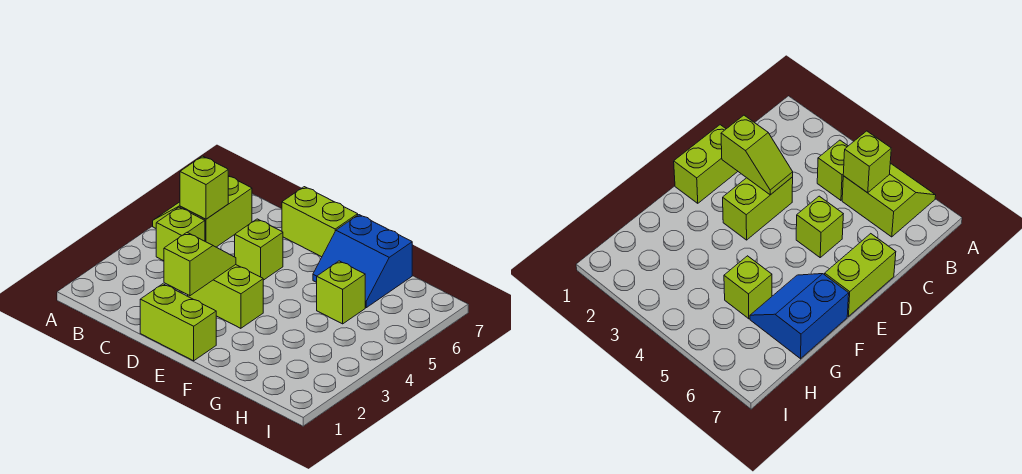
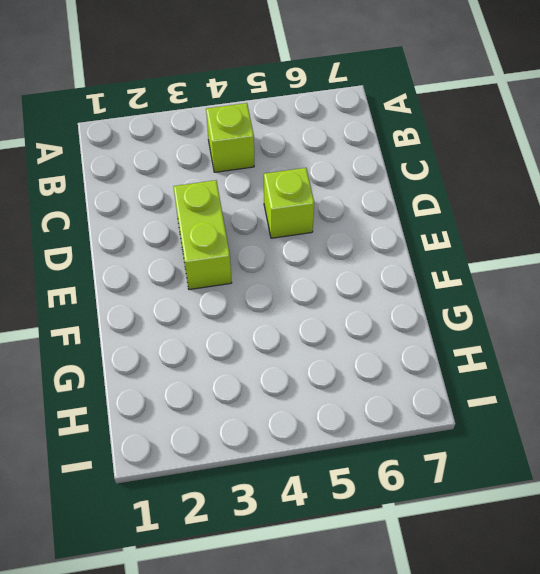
none -> lime 2x2 slope [153,176,252,247]
none -> lime 1x2 brick [140,284,216,361]

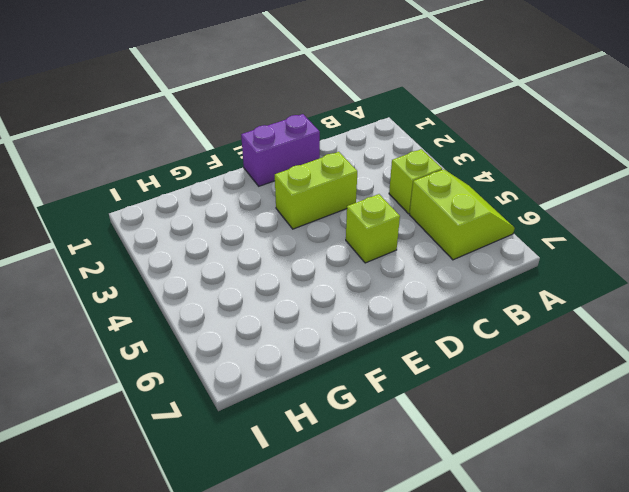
purple 1x2 brick [241,114,320,186] -> lime 1x2 brick [140,284,216,361]
none -> lime 1x2 brick [282,187,358,257]
none -> blue 2x2 slope [313,215,412,308]

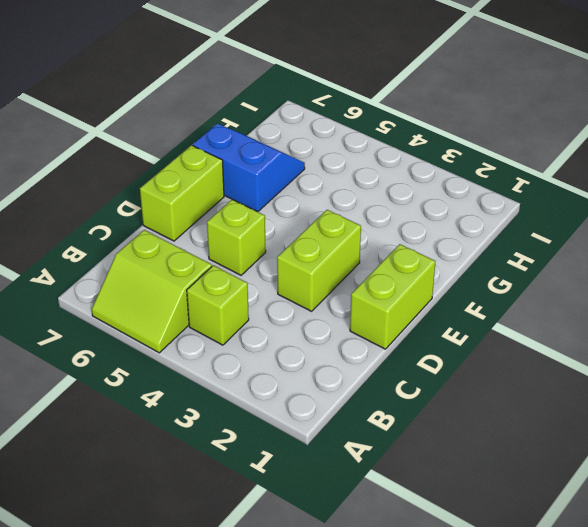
blue 2x2 slope [193,124,305,212] -> blue 2x2 slope turned to [313,215,412,308]
none -> lime 1x1 brick [317,261,365,324]
none -> lime 1x1 brick [180,156,228,219]

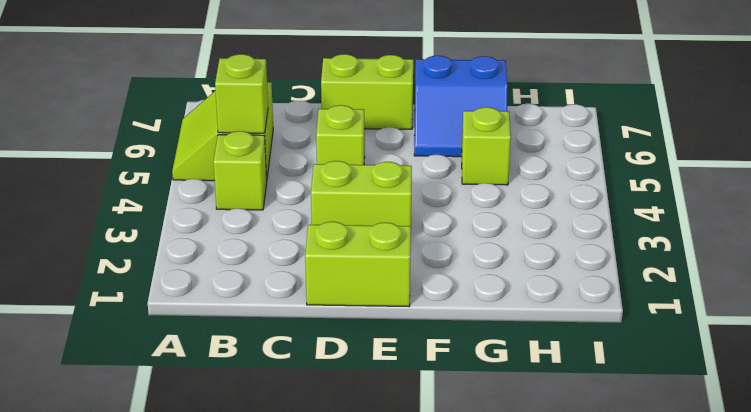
none -> lime 1x2 slope [164,232,236,296]

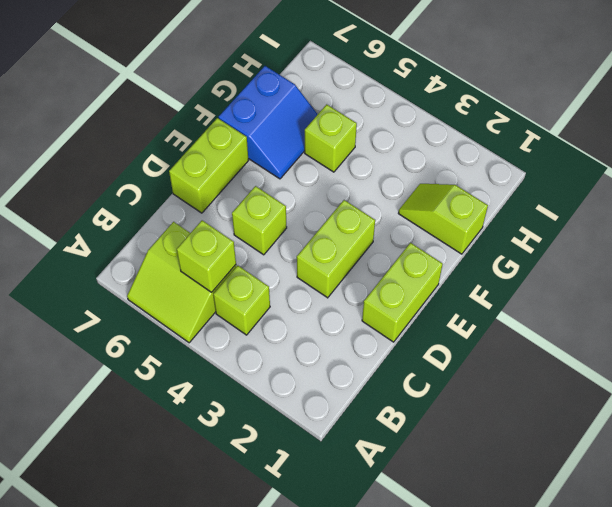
lime 1x2 slope [398,184,488,254] -> lime 1x2 slope moved to [164,232,236,296]

